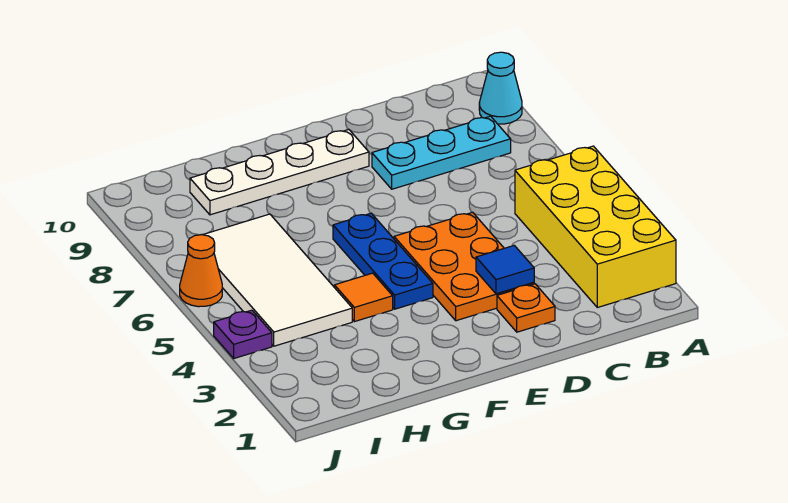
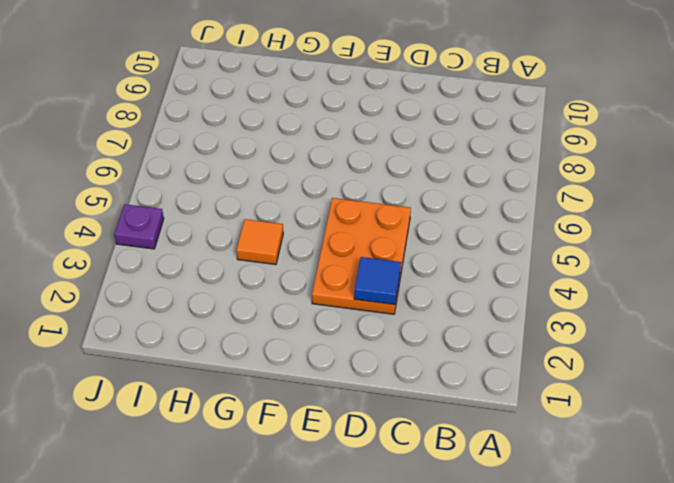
none -> yellow 2x4 brick [515,146,676,307]
none -> cyan 1x1 cone [479,52,522,124]
none -> cyan 1x3 plate [372,116,511,189]

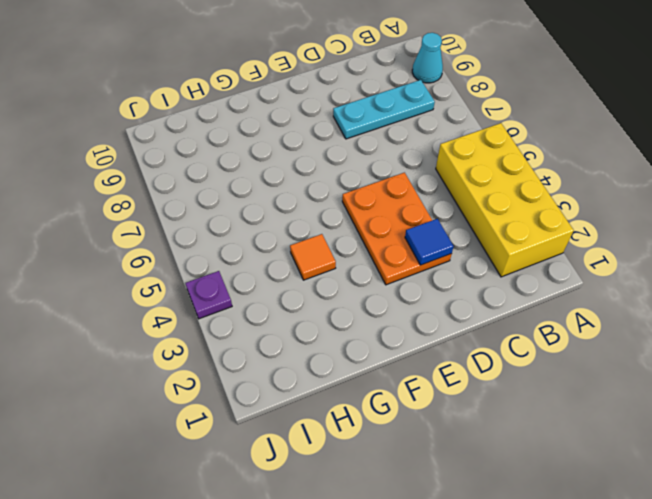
none -> orange 1x1 plate [497,284,555,332]
none -> white 1x4 plate [190,129,369,215]
none -> blue 1x3 plate [333,213,433,309]

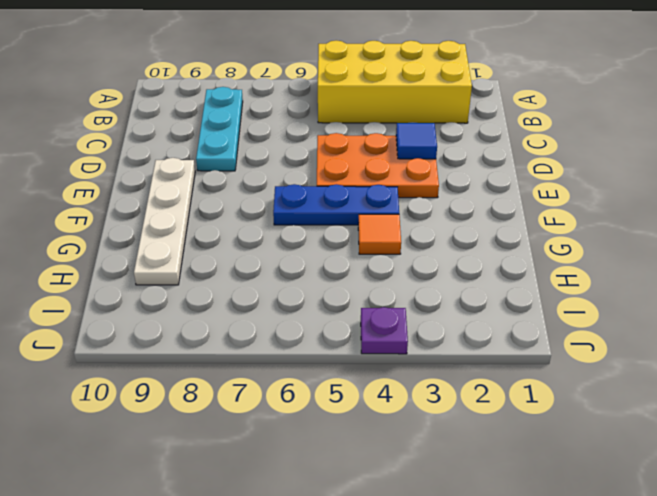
none -> cyan 1x1 cone [479,52,522,124]
none -> orange 1x1 plate [497,284,555,332]
none -> white 2x4 tile [203,214,352,346]

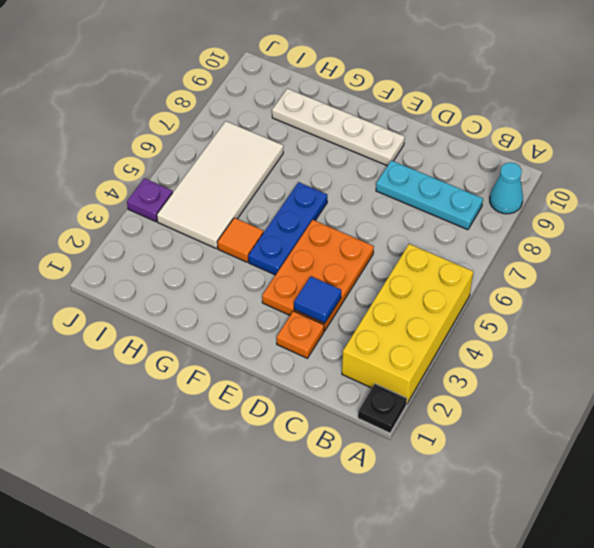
black 1x1 plate [358,384,407,433] -> none
none -> orange 1x1 cone [180,235,222,307]

